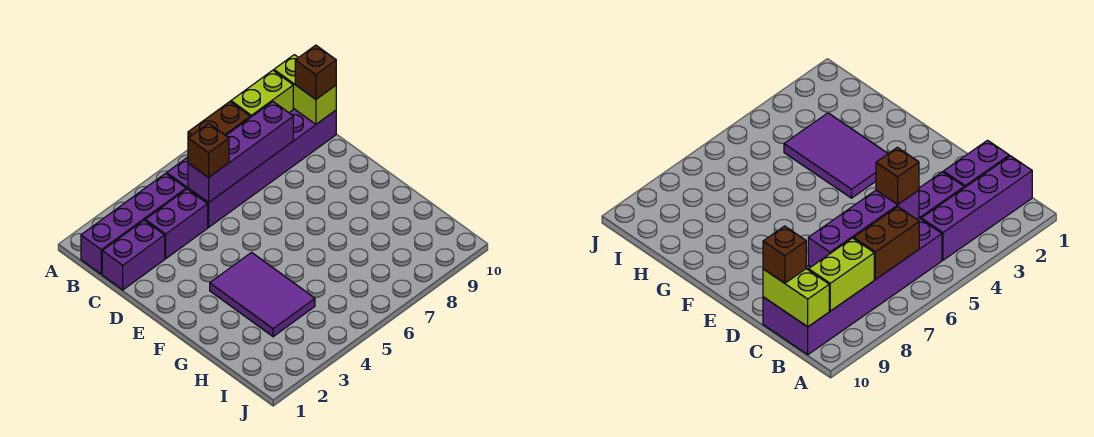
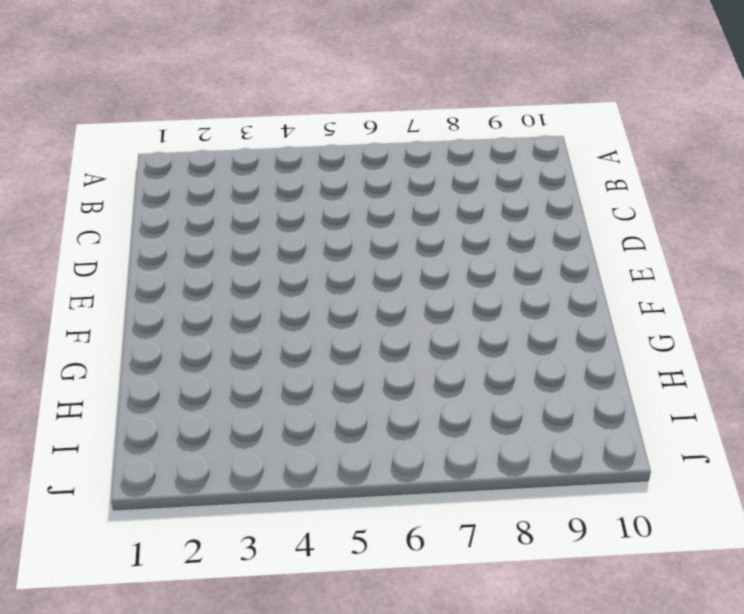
none -> purple 1x4 brick [81,173,186,274]
none -> purple 2x6 brick [167,108,336,227]

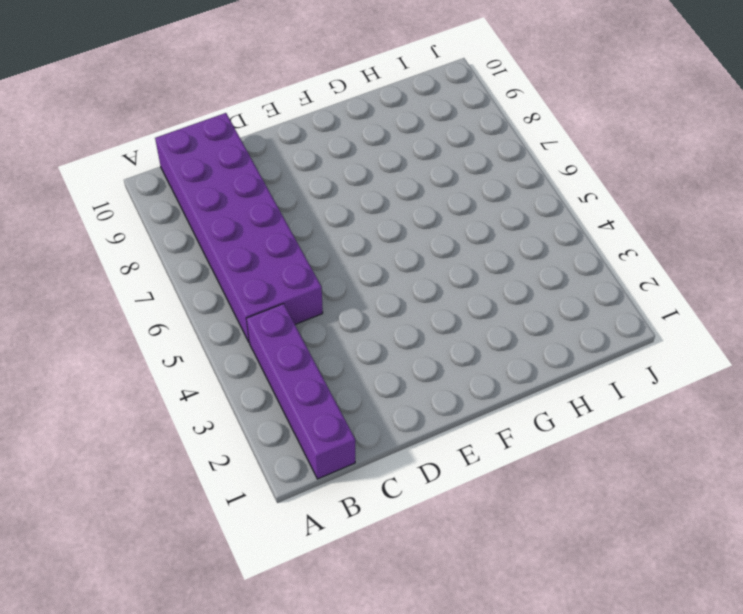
none -> purple 1x2 brick [102,220,165,290]
none -> purple 1x2 brick [145,189,208,259]

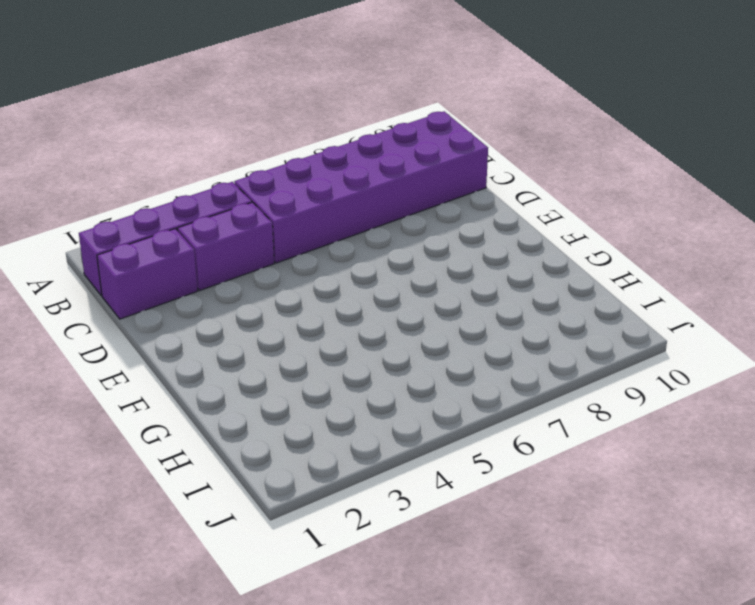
none -> purple 2x3 tile [210,252,315,337]
none -> brown 1x2 brick [188,102,250,138]

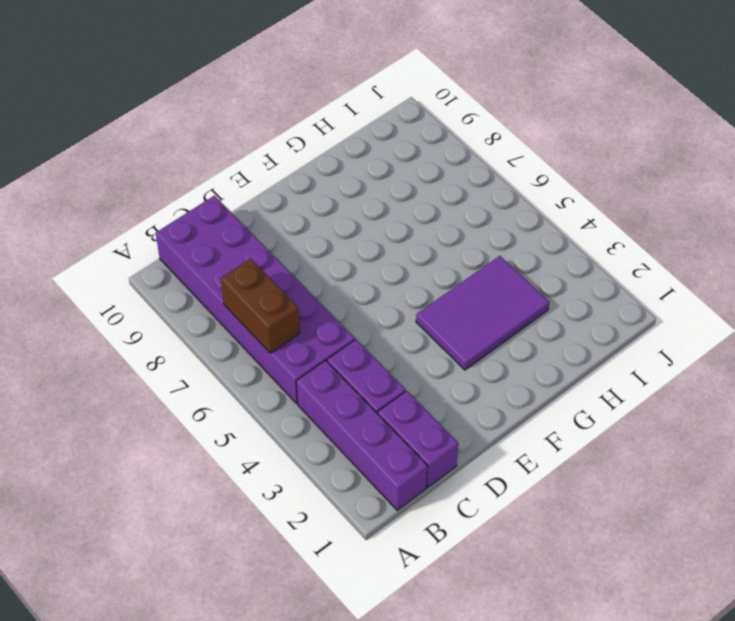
none -> lime 1x2 brick [231,70,293,118]
none -> lime 1x2 brick [274,55,336,124]

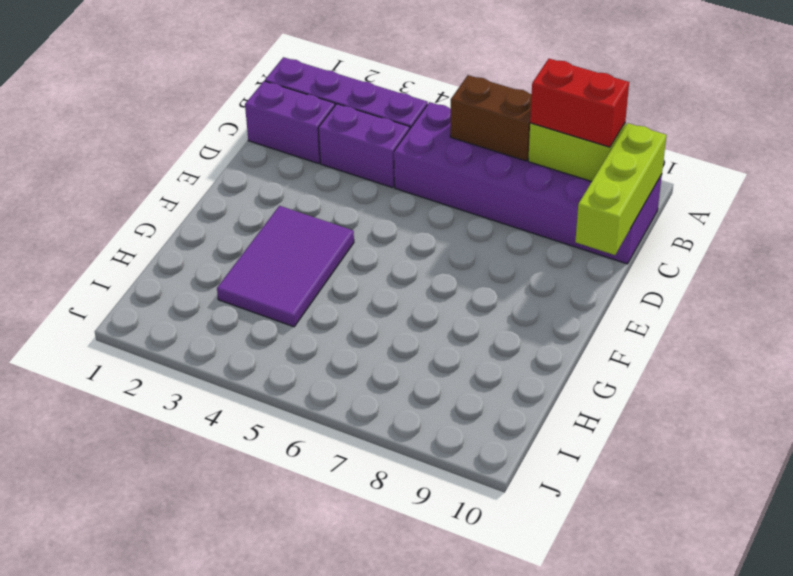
red 1x2 brick [530,59,629,147] -> none
lime 1x3 brick [575,123,667,255] -> lime 1x2 brick [274,55,336,124]
none -> purple 1x4 brick [188,102,293,203]
none -> brown 1x1 brick [188,123,229,178]

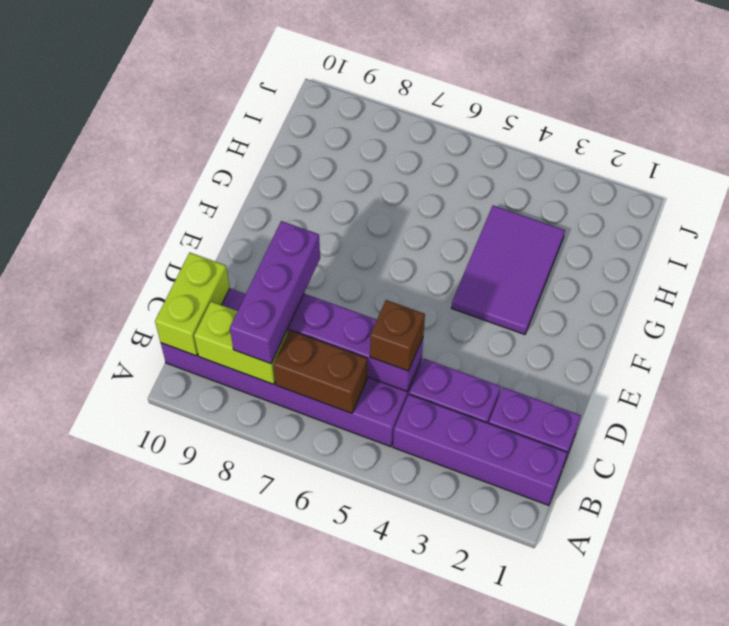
purple 1x3 brick [230,221,320,364] -> none
none -> brown 1x1 brick [295,45,336,99]

